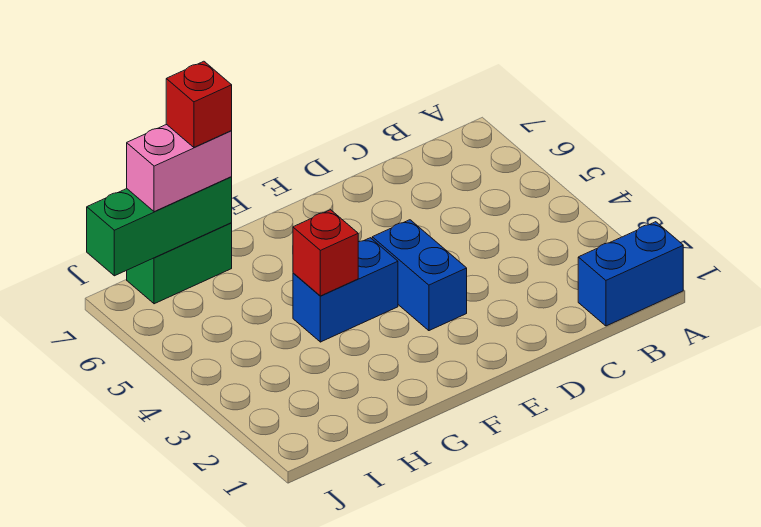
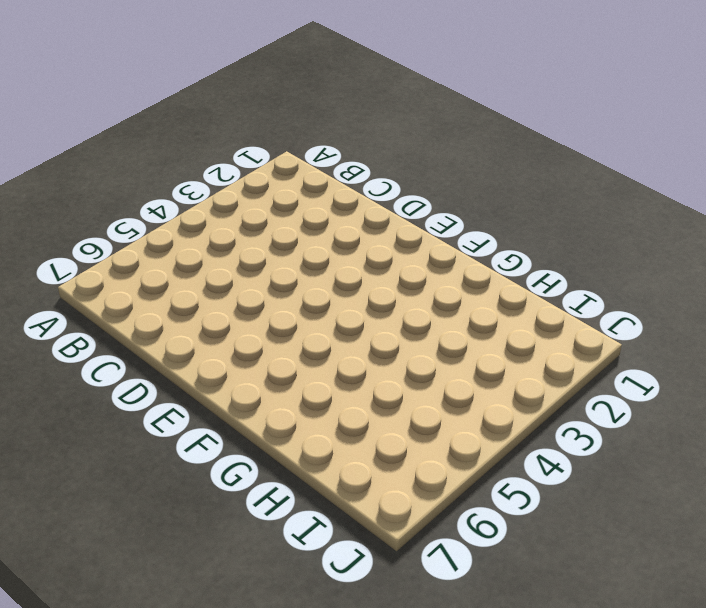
none -> blue 1x2 brick [578,222,683,326]
none -> blue 1x2 brick [372,220,467,331]

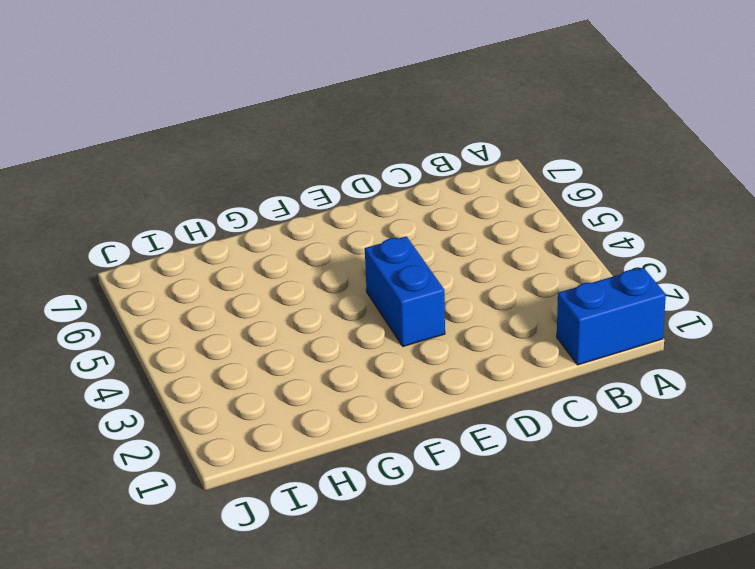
none -> blue 1x2 brick [293,238,398,342]
none -> green 1x2 brick [127,223,232,304]

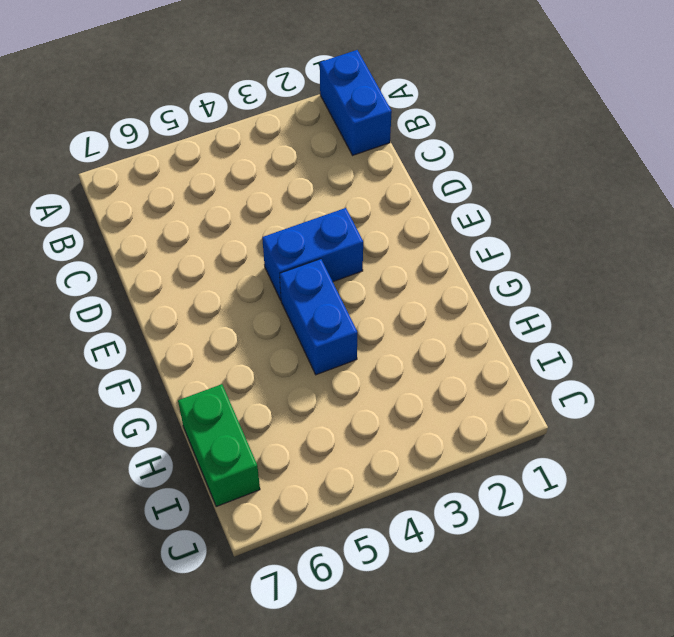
none -> red 1x1 brick [293,210,358,296]
none -> green 1x3 brick [87,177,232,276]

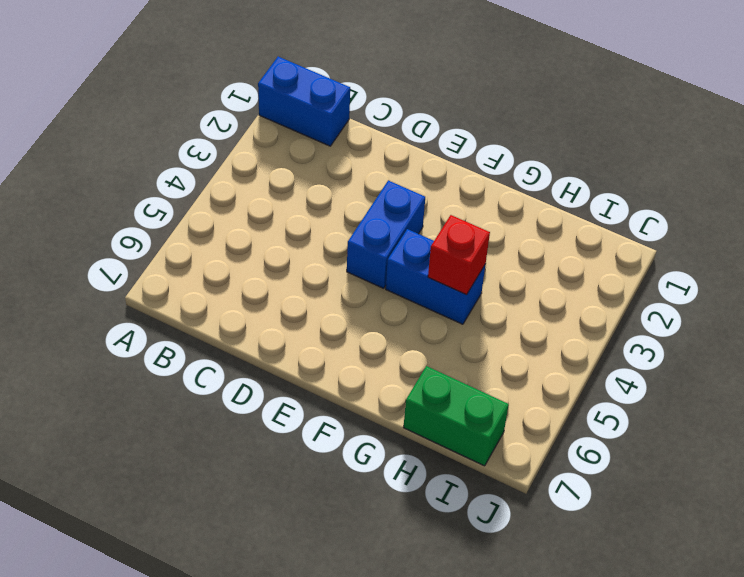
none -> green 1x3 brick [87,177,232,276]
none -> pink 1x2 brick [127,124,232,212]

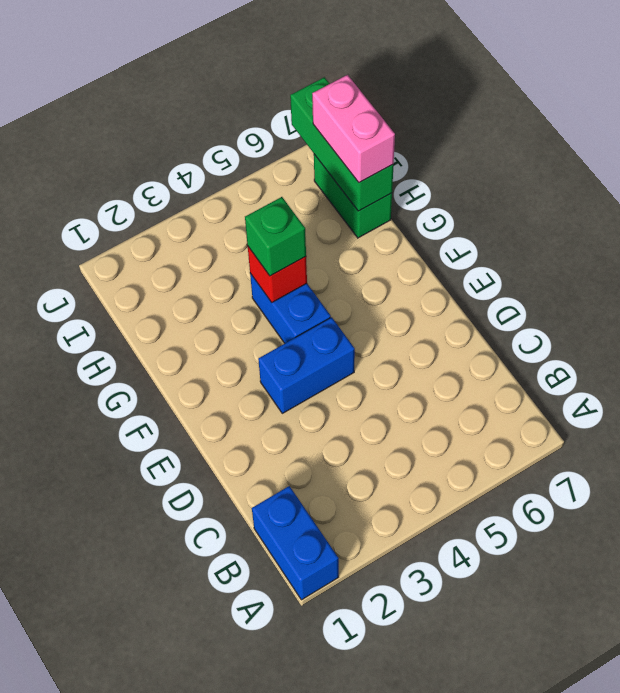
green 1x1 brick [245,197,306,276] -> none
none -> red 1x1 brick [166,61,232,148]

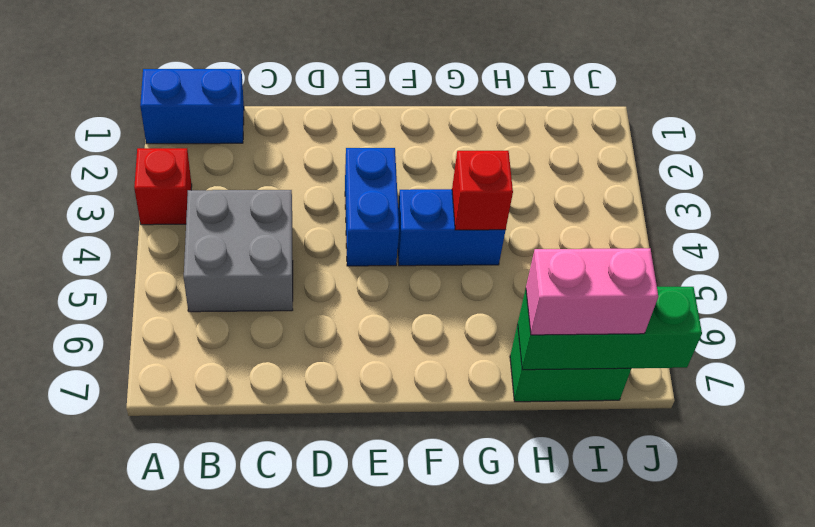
red 1x1 brick [134,148,192,225] -> red 1x1 brick moved to [166,61,232,148]
grey 2x2 brick [184,190,293,312] -> none

